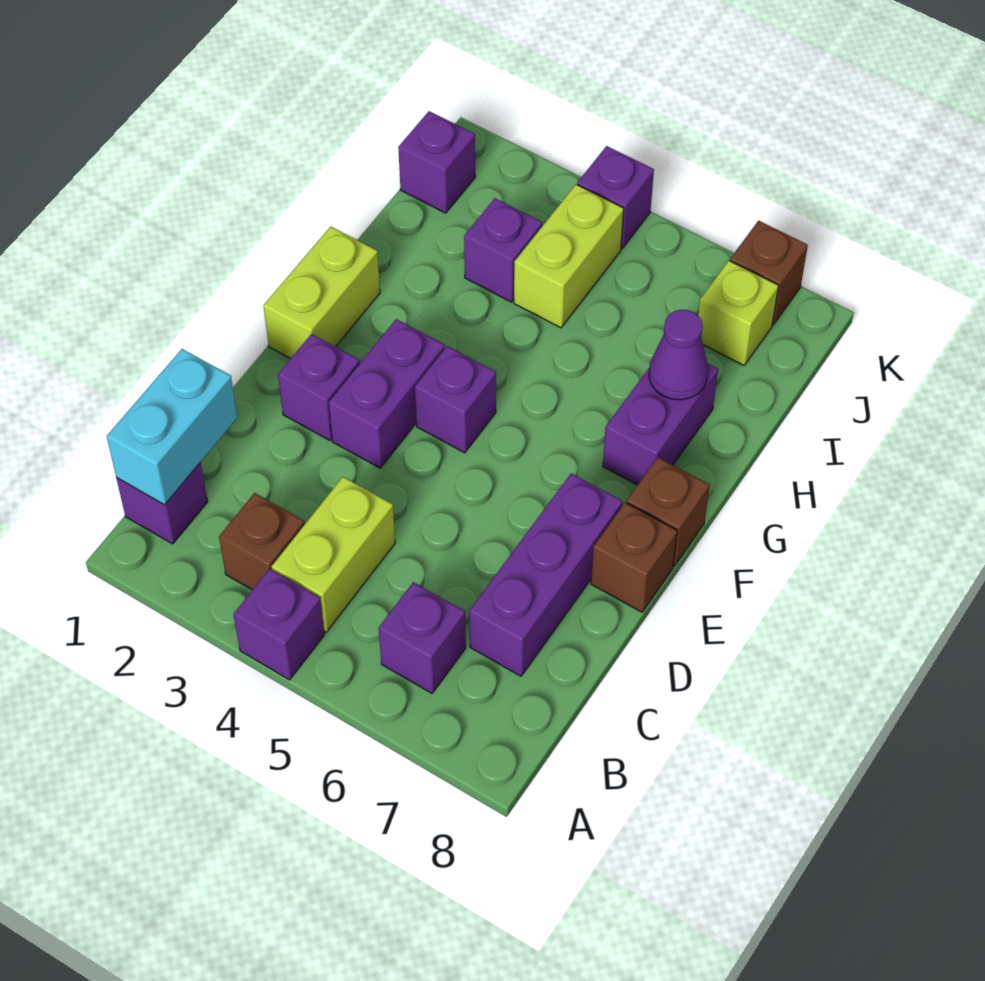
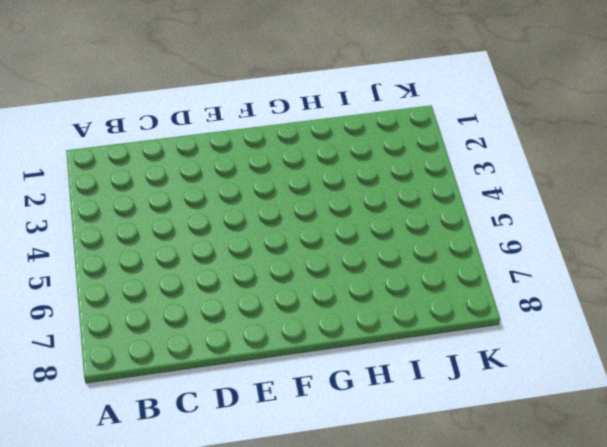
none -> purple 1x1 brick [234,569,324,680]
none -> purple 1x1 brick [116,463,208,544]
none -> brown 1x1 brick [219,493,305,590]

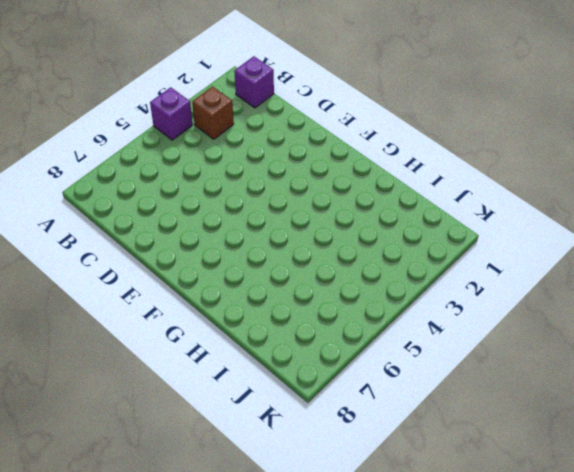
none -> lime 1x2 brick [271,477,395,632]
none -> purple 1x1 brick [379,582,466,693]
none -> purple 1x3 brick [469,474,623,676]

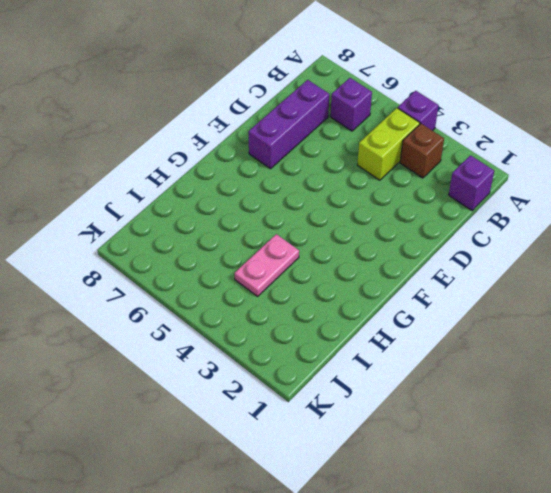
pink 1x2 plate [235,234,299,296] -> lime 1x2 brick [514,184,624,328]
none -> purple 1x1 brick [278,334,360,440]
none -> purple 1x2 brick [329,319,445,468]
none -> brown 1x1 brick [591,502,677,612]

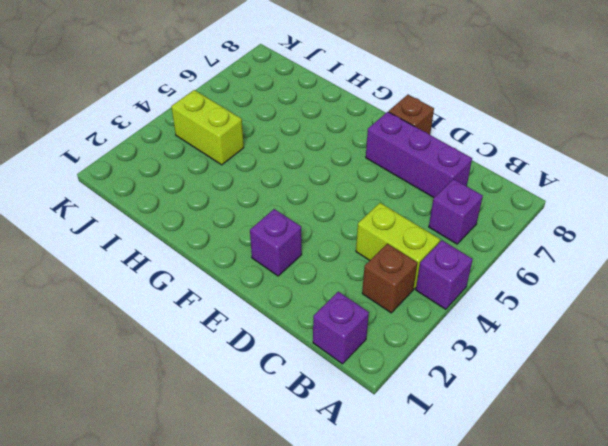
none -> purple 1x2 brick [329,319,445,468]
none -> lime 1x2 brick [263,226,380,359]
none -> purple 1x1 brick [415,346,496,453]

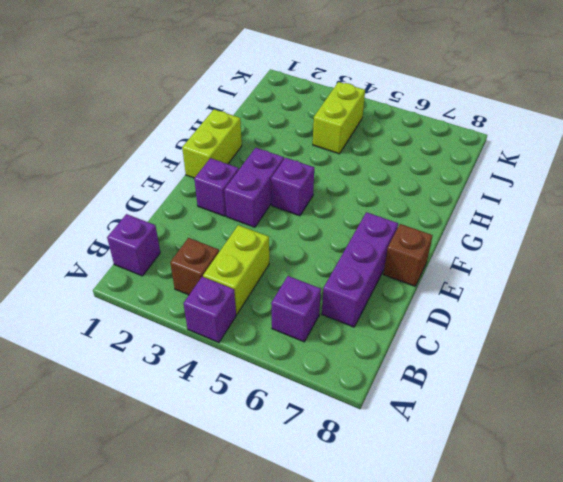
none -> brown 1x1 brick [627,458,710,566]
none -> purple 1x2 brick [603,363,718,485]
none -> purple 1x1 brick [464,198,542,302]

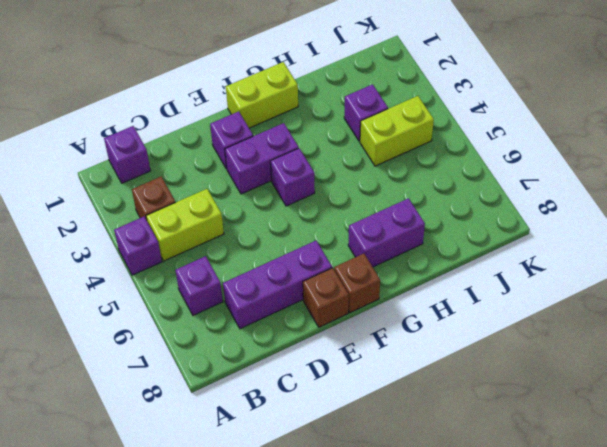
none -> purple 1x1 brick [398,111,475,213]
none -> lime 1x1 brick [698,261,779,366]
none -> purple 1x1 brick [577,146,654,249]

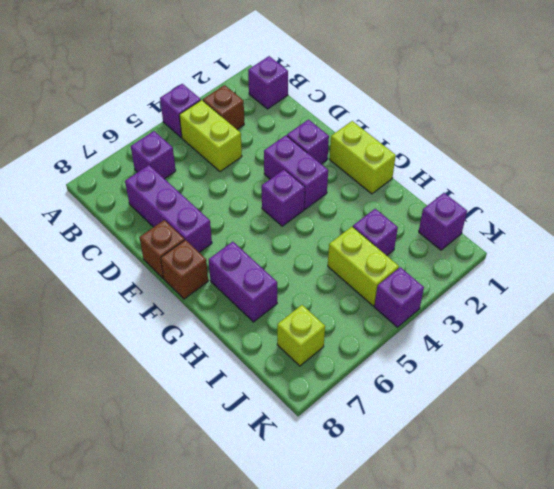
none -> brown 1x1 brick [730,221,808,325]
none -> cyan 1x2 brick [107,349,237,505]
none -> purple 1x1 cone [649,310,708,400]

